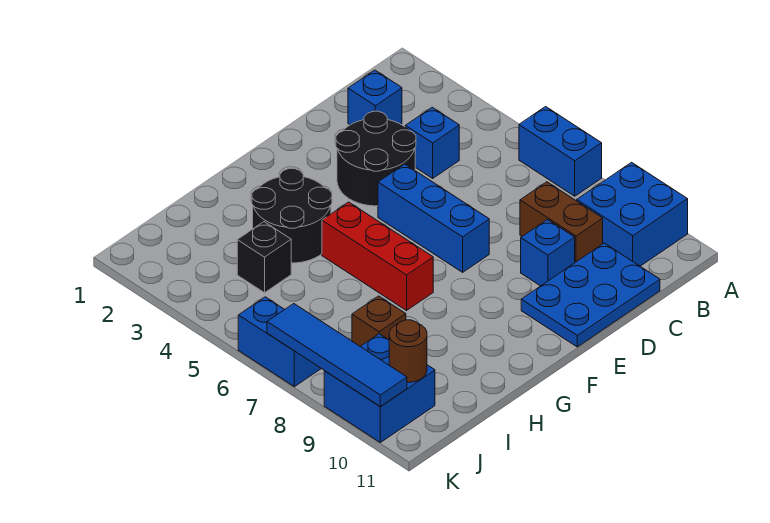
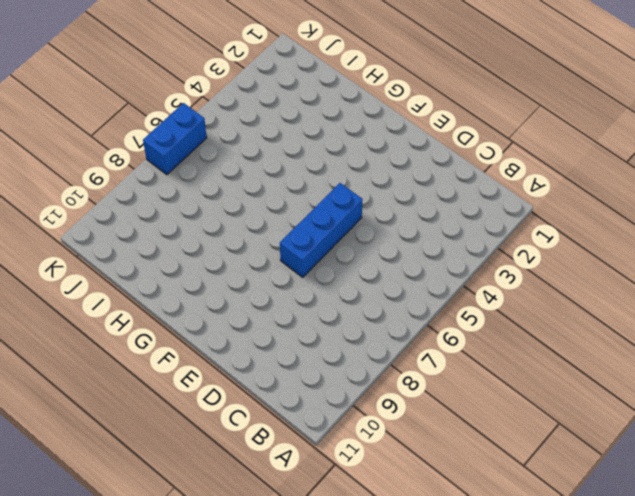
none -> blue 1x2 brick [519,107,602,196]
none -> blue 2x2 brick [577,162,688,266]
none -> blue 1x1 brick [348,70,402,125]

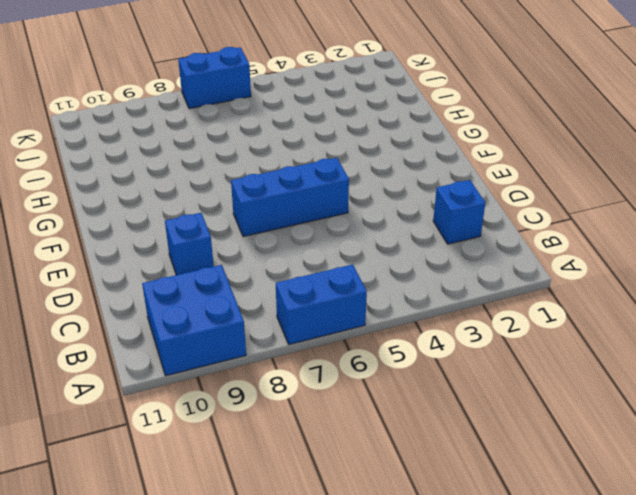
none -> blue 1x1 brick [405,107,459,178]
none -> brown 1x2 brick [520,182,603,262]
none -> blue 2x3 plate [521,243,660,347]

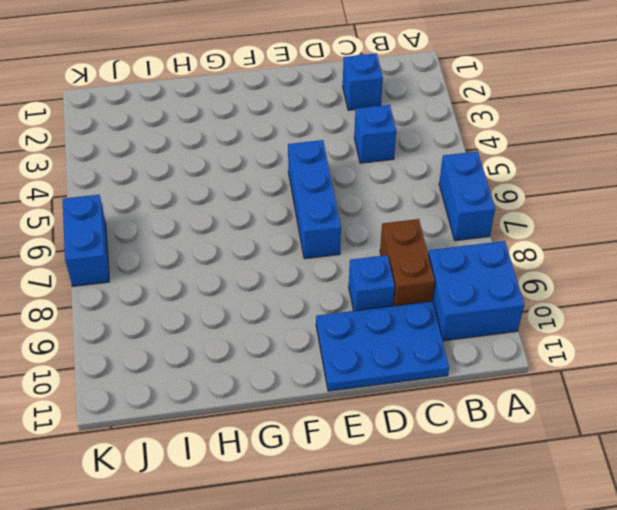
none -> black 2x2 round brick [336,111,416,206]
none -> black 2x2 round brick [252,169,332,263]
none -> red 1x3 brick [322,202,433,310]

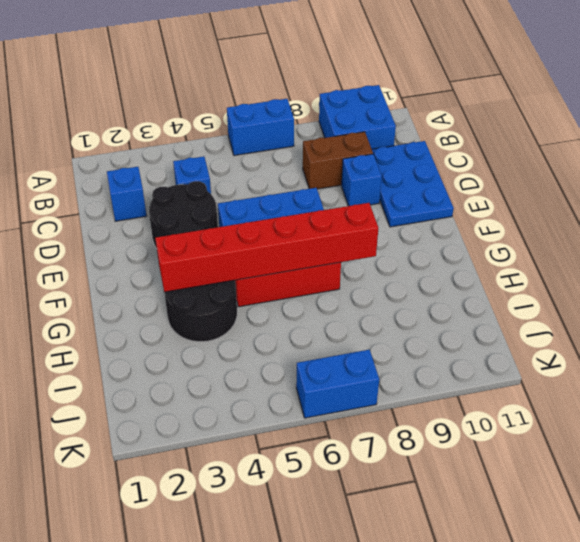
red 1x6 brick [155,203,378,292] -> none
none -> black 1x1 brick [237,222,291,293]
none -> brown 1x1 brick [352,296,406,346]
none -> blue 2x2 brick [324,334,435,442]

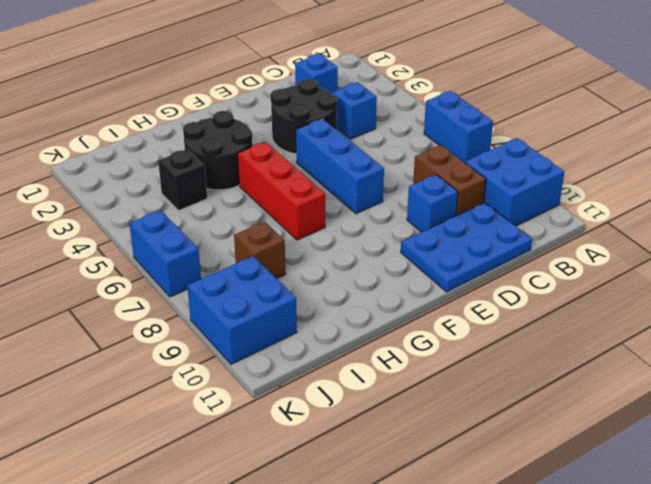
none -> brown 1x1 round brick [389,320,427,382]
none -> blue 1x4 tile [267,304,407,406]

